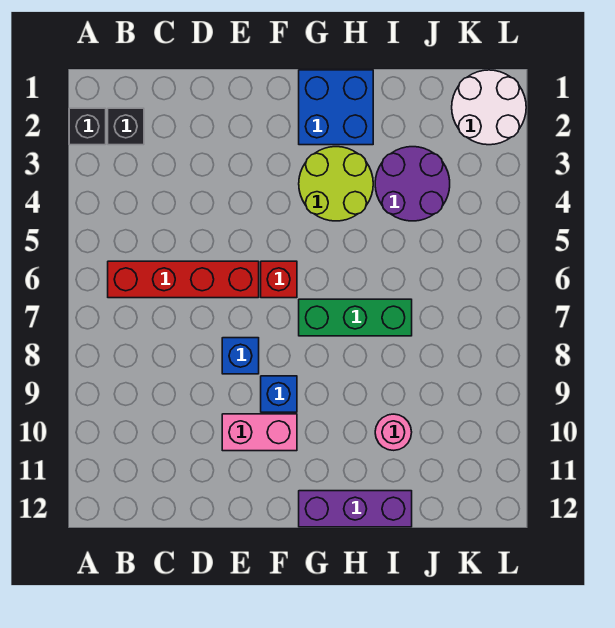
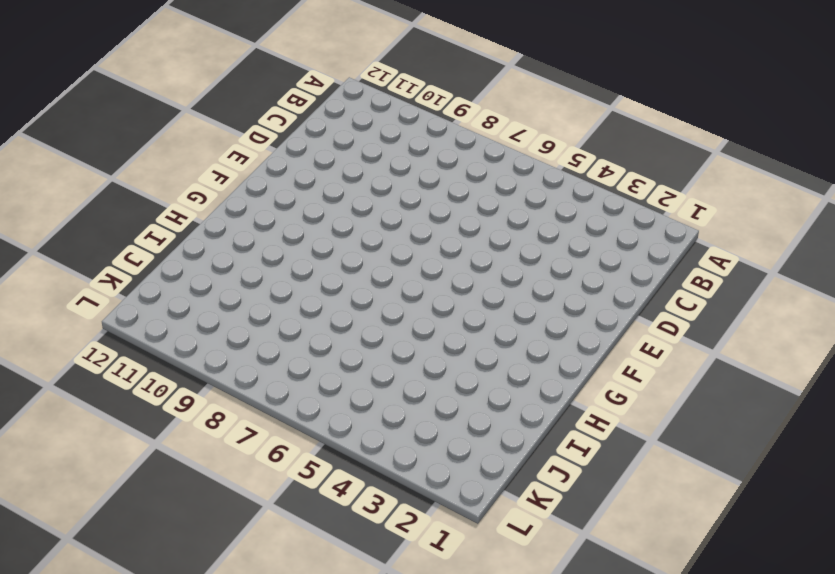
none -> black 1x1 brick [69,108,106,145]
none -> black 1x1 brick [108,108,144,145]
none -> red 1x4 brick [108,261,259,298]

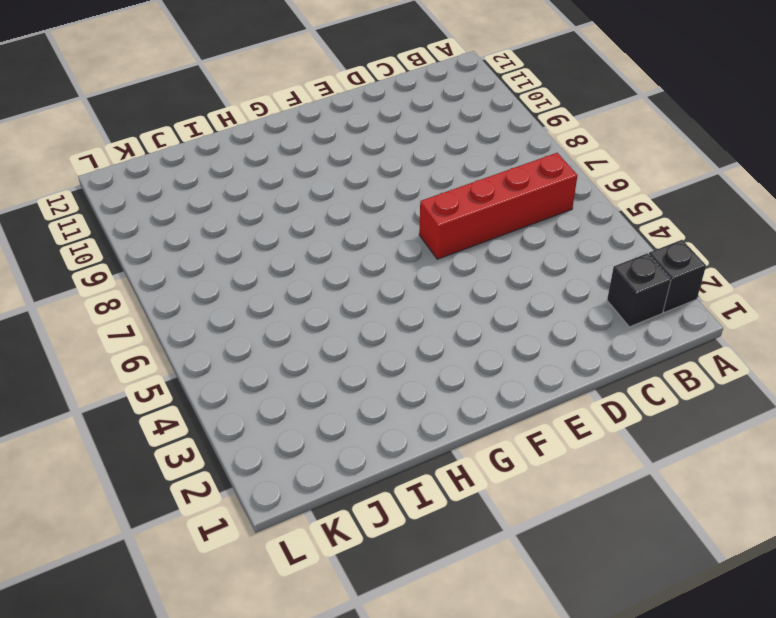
none -> blue 1x1 brick [222,338,259,374]
none -> pink 1x2 brick [222,414,297,451]
none -> red 1x1 brick [261,261,297,298]

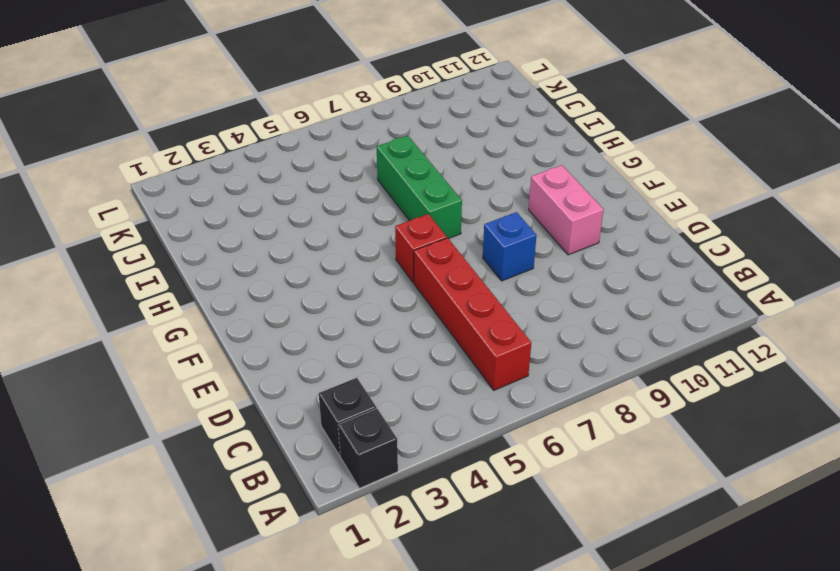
none -> blue 1x1 brick [261,376,297,412]
none -> blue 2x2 brick [299,70,373,145]
none -> lime 2x2 round brick [299,147,373,221]

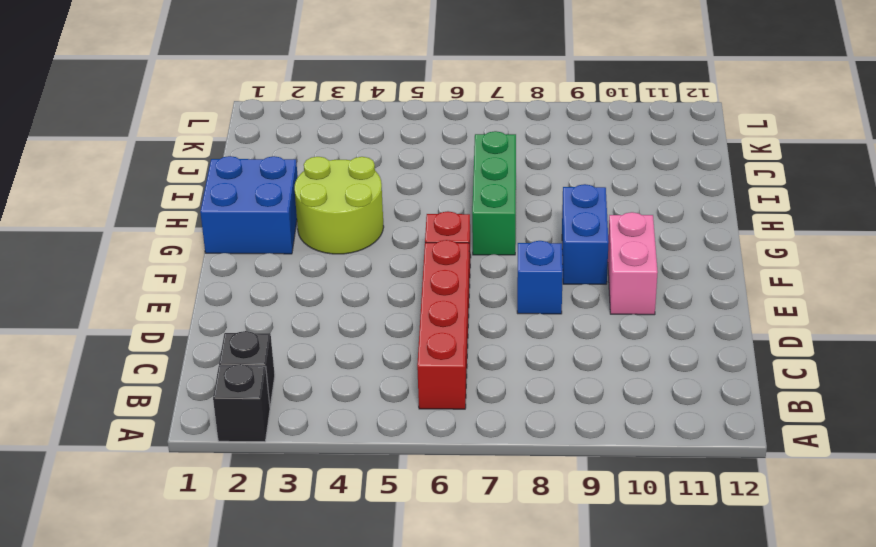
blue 1x2 brick [562,184,609,284] -> blue 1x1 brick [261,376,297,412]
none -> purple 1x3 brick [299,491,412,527]
none -> purple 2x2 round brick [375,147,450,221]
none -> pink 1x1 round brick [375,414,412,450]

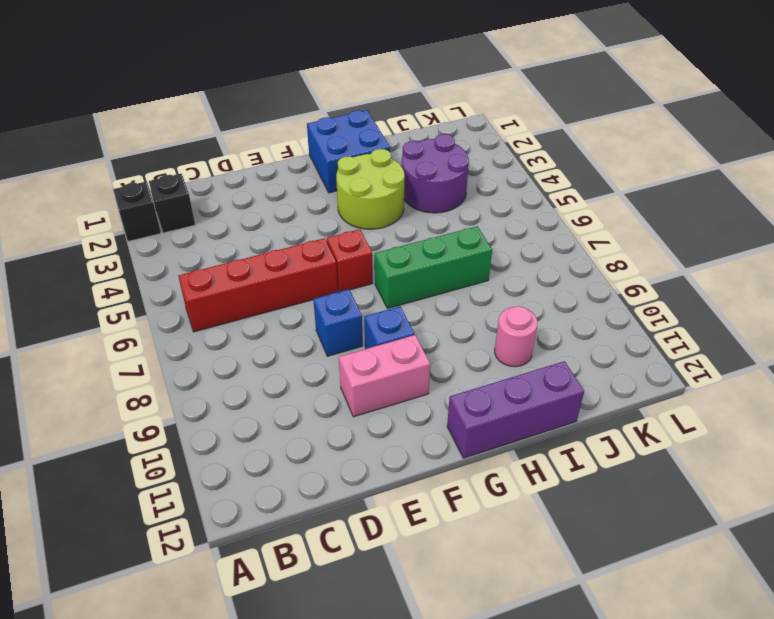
none -> white 2x2 round brick [452,70,526,145]

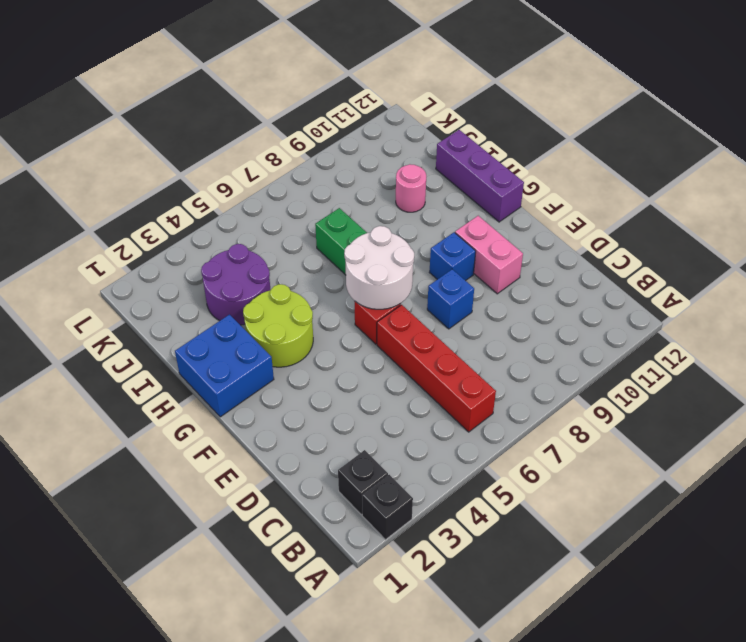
white 2x2 round brick [344,226,414,309] -> white 2x2 round brick moved to [452,70,526,145]

